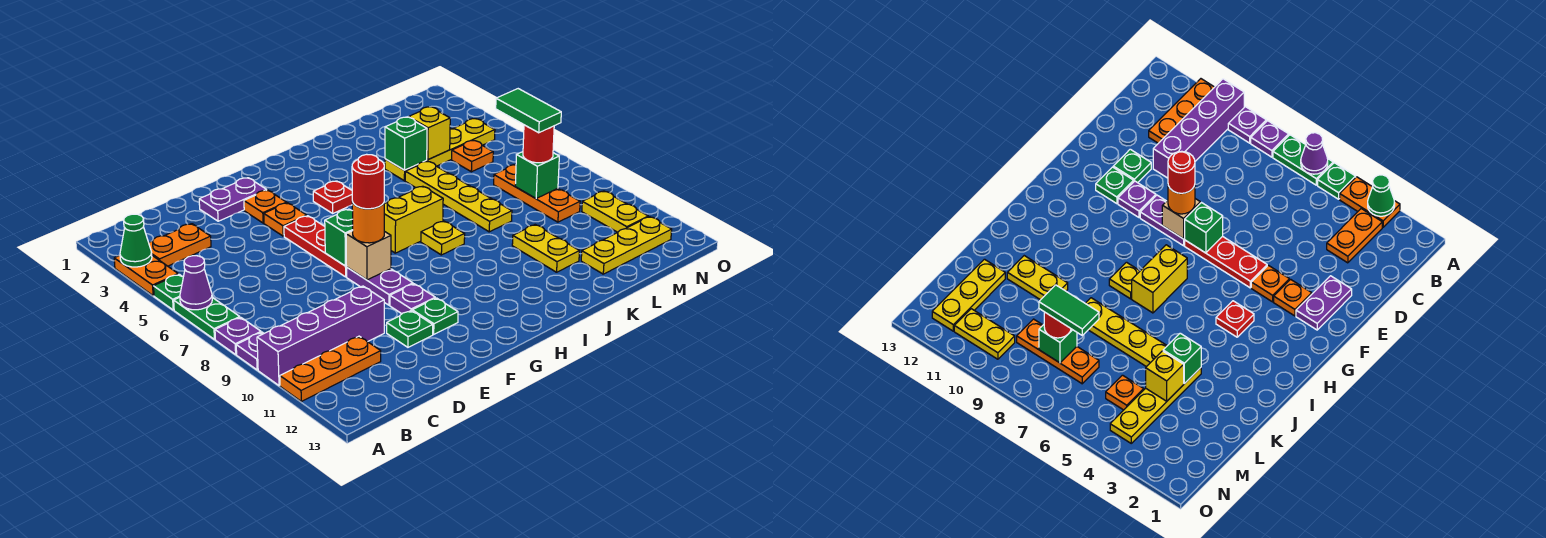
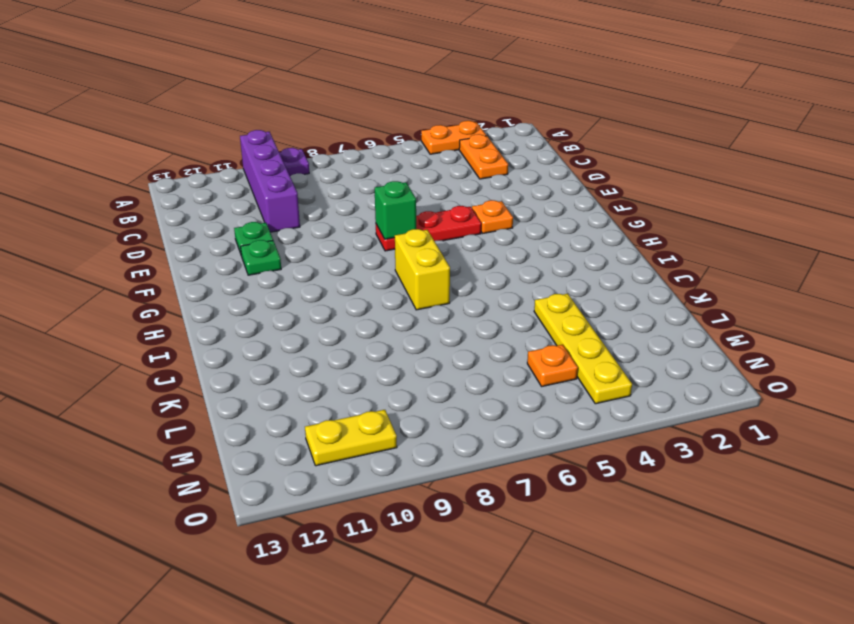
none -> green 1x1 plate [154,274,183,310]
none -> green 1x2 plate [174,297,240,339]
none -> purple 1x1 plate [215,317,261,354]
none -> orange 1x3 plate [280,336,381,402]

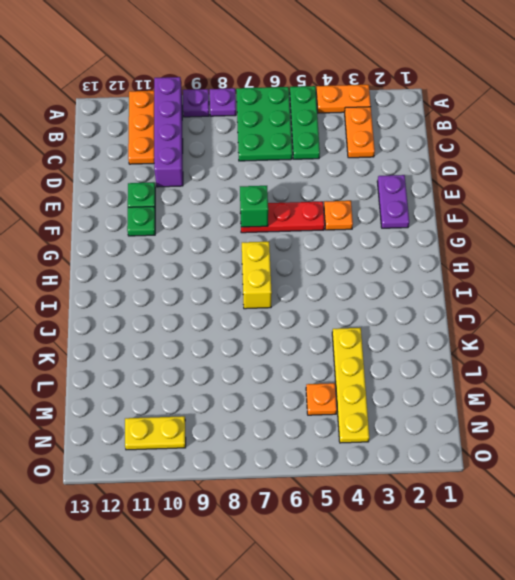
green 1x3 plate [290,86,320,159] -> green 1x1 plate [154,274,183,310]
green 2x3 plate [236,87,292,161] -> green 1x2 plate [174,297,240,339]
none -> orange 1x1 plate [244,190,287,223]
none -> purple 1x2 plate [347,268,413,305]
none -> purple 1x1 plate [390,284,435,314]
none -> red 1x1 plate [313,181,352,213]

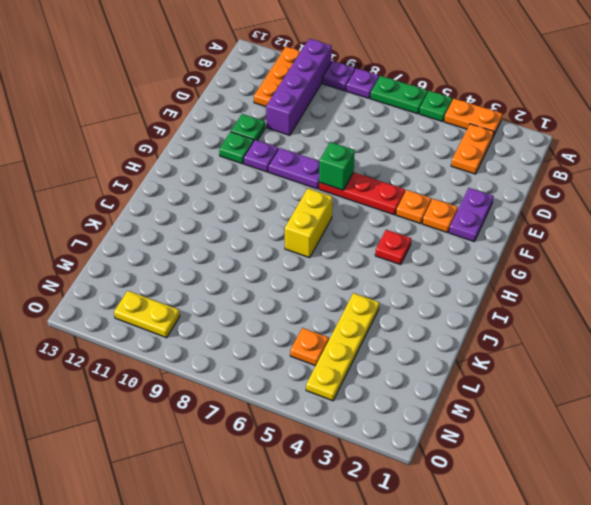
none -> yellow 1x1 plate [421,221,465,255]
none -> yellow 1x4 plate [405,161,512,232]
none -> yellow 1x2 plate [512,225,579,272]
none -> yellow 1x3 plate [581,217,672,274]

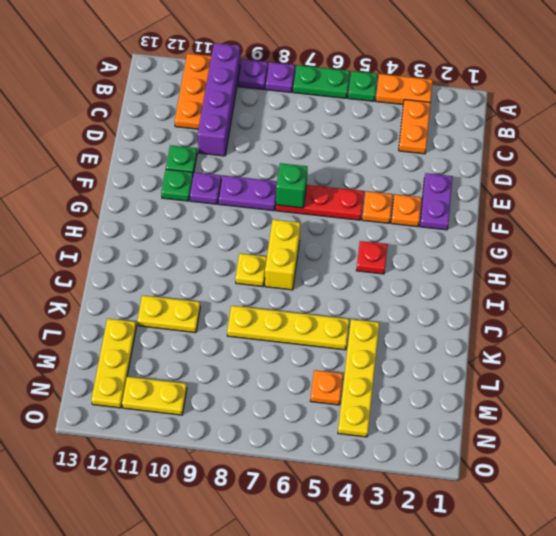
none -> orange 1x3 plate [494,165,580,222]
none -> green 1x1 cone [120,214,152,267]
none -> purple 1x1 cone [180,256,212,310]
none -> tan 1x1 brick [346,231,391,280]

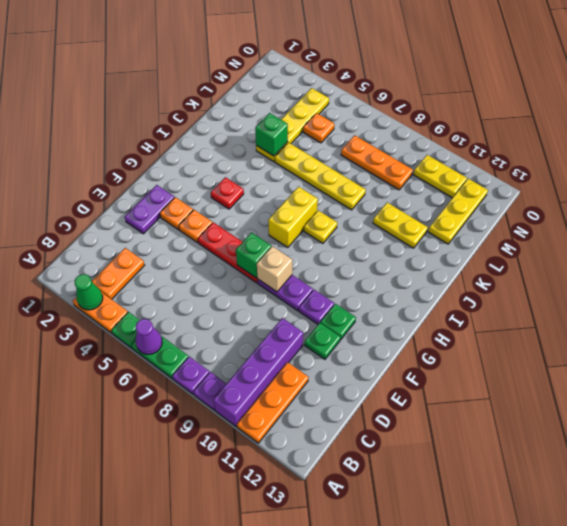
none -> yellow 1x1 brick [409,107,450,160]
none -> green 1x1 brick [515,152,559,198]
none -> orange 1x1 round brick [352,202,384,243]
none -> red 1x1 round brick [523,125,554,163]

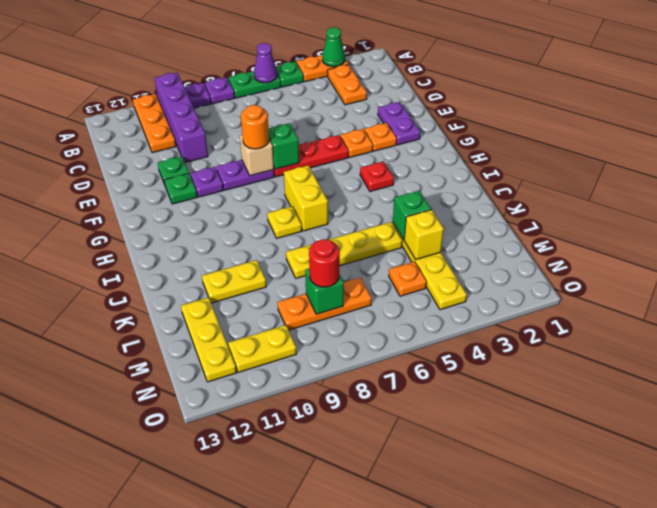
none -> red 1x1 round brick [352,154,384,209]
none -> green 1x2 tile [496,89,561,133]

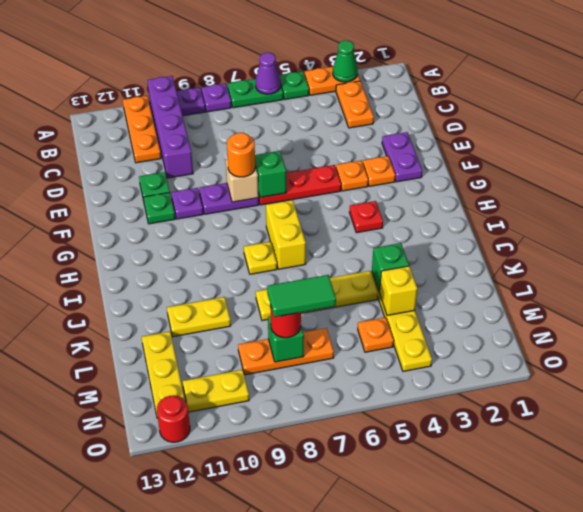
red 1x1 round brick [157,395,190,442] -> red 1x1 round brick moved to [352,154,384,209]

